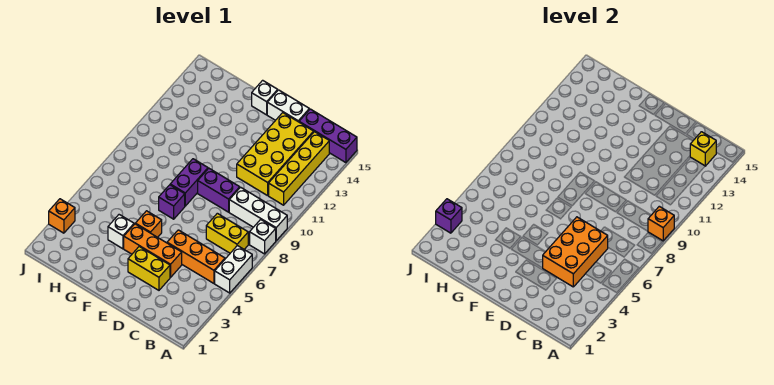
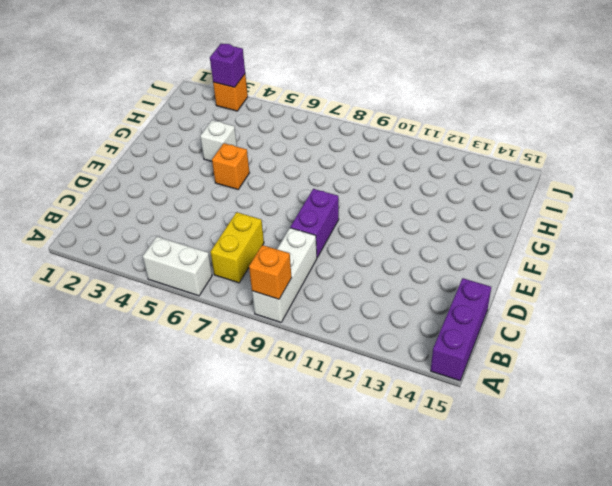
none -> white 1x1 brick [250,219,276,254]
none -> orange 1x3 brick [167,230,225,283]
none -> yellow 1x4 brick [269,132,329,205]

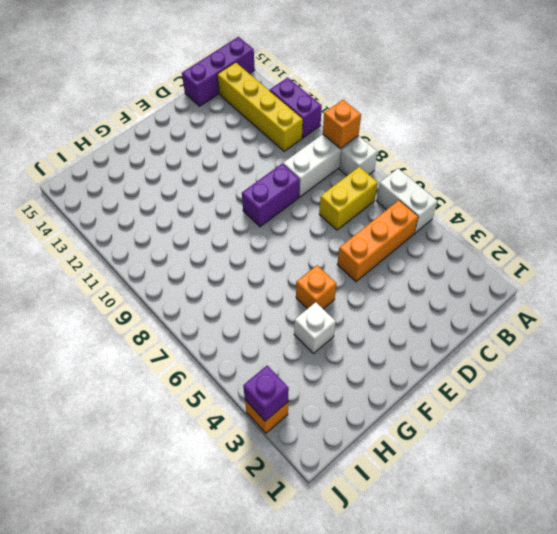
purple 1x2 brick [270,77,322,138] -> purple 1x2 brick moved to [170,159,208,206]
none -> yellow 2x4 brick [237,113,314,196]
none -> yellow 1x2 brick [128,247,170,290]
none -> orange 1x3 brick [124,224,182,277]

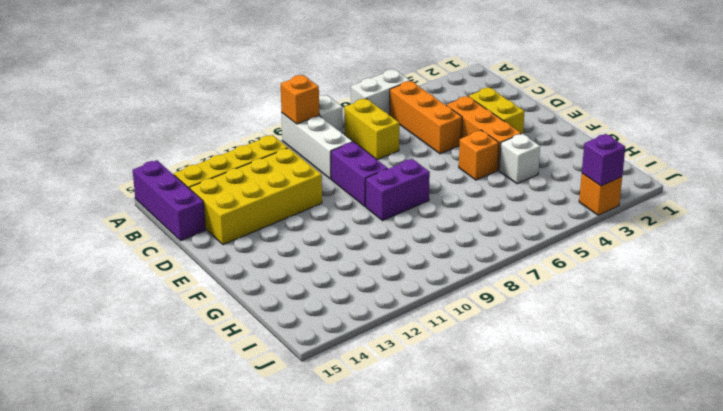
none -> white 1x2 brick [267,90,309,122]
none -> purple 1x1 brick [159,185,185,219]
none -> white 1x1 brick [252,80,278,115]

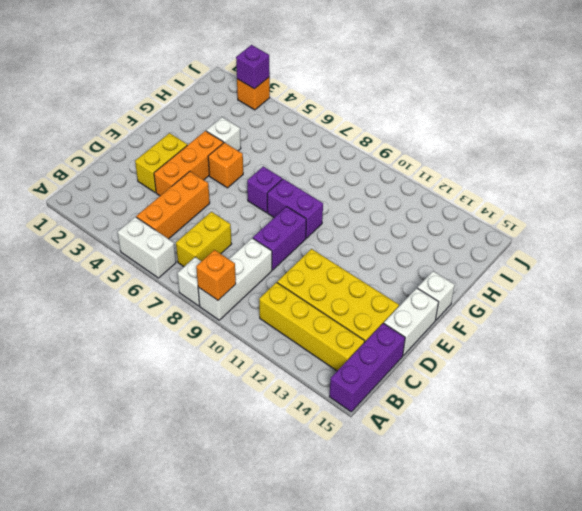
none -> yellow 1x1 brick [690,132,716,166]
none -> orange 2x3 brick [543,217,608,287]

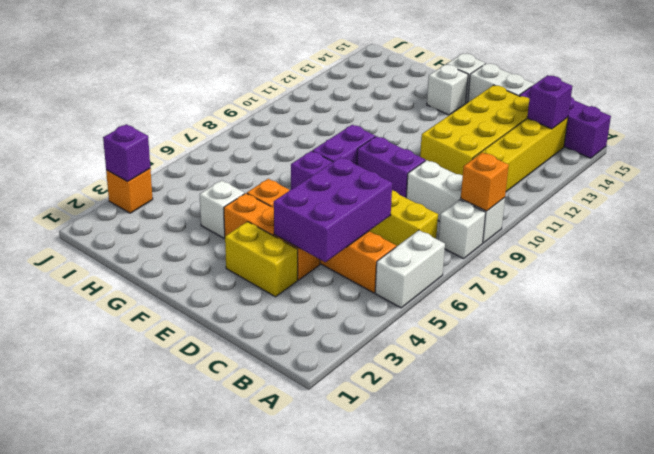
purple 1x1 brick [527,75,572,129] -> yellow 1x1 brick [690,132,716,166]
purple 2x3 brick [274,157,392,262] -> orange 2x3 brick [543,217,608,287]
white 1x1 brick [427,64,468,115] -> none

